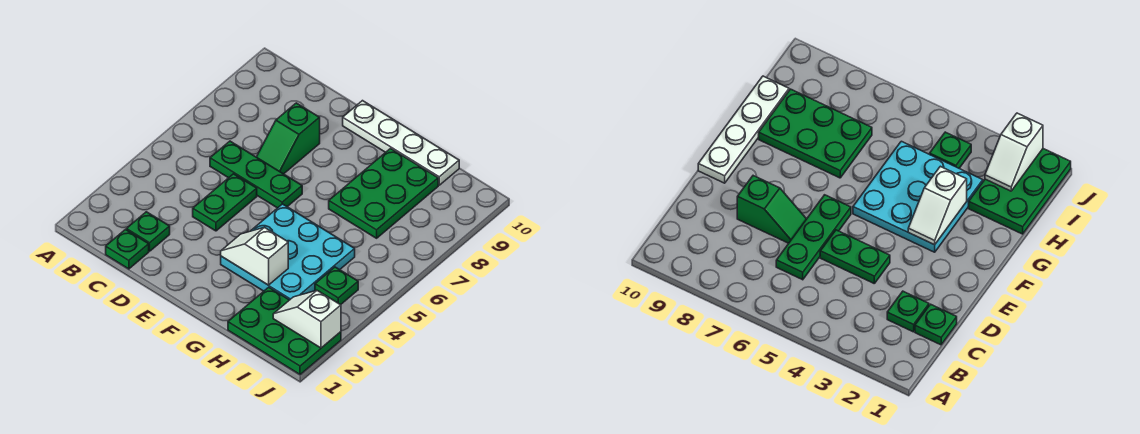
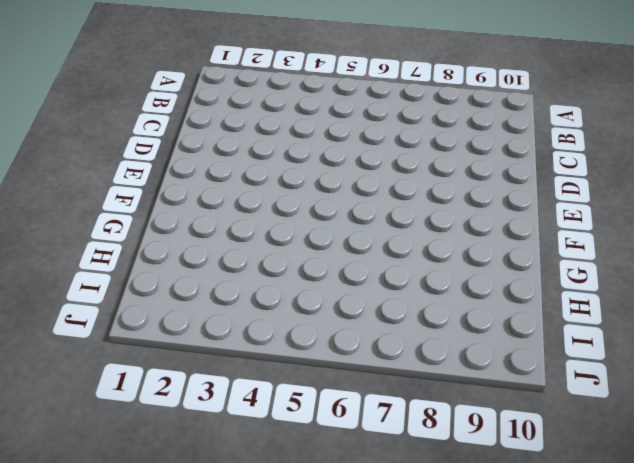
none -> green 1x1 plate [106,230,149,269]
none -> green 1x1 plate [126,212,170,251]
none -> green 1x3 plate [210,141,302,208]

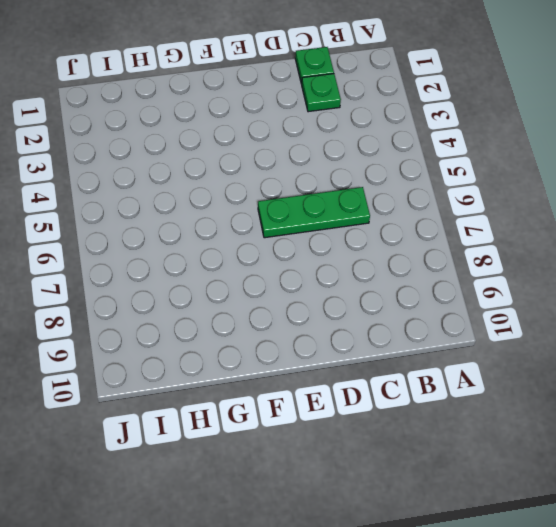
none -> green 1x2 plate [193,174,257,231]
none -> green 1x2 slope [257,103,320,174]
none -> white 1x4 plate [343,101,459,185]

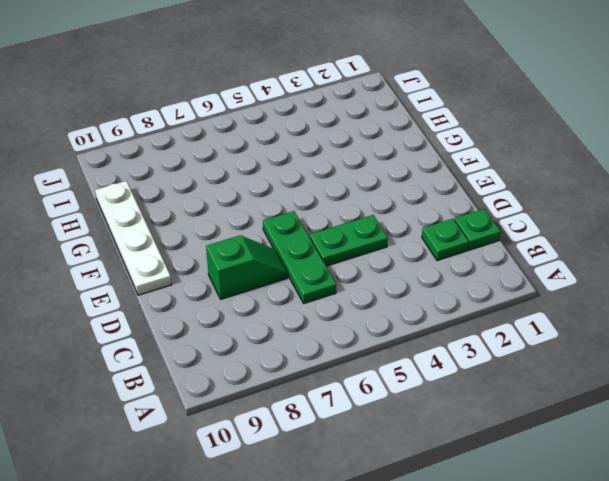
none -> cyan 3x3 plate [221,204,355,300]
none -> green 2x3 plate [329,149,438,238]
none -> green 2x3 plate [228,287,341,375]

